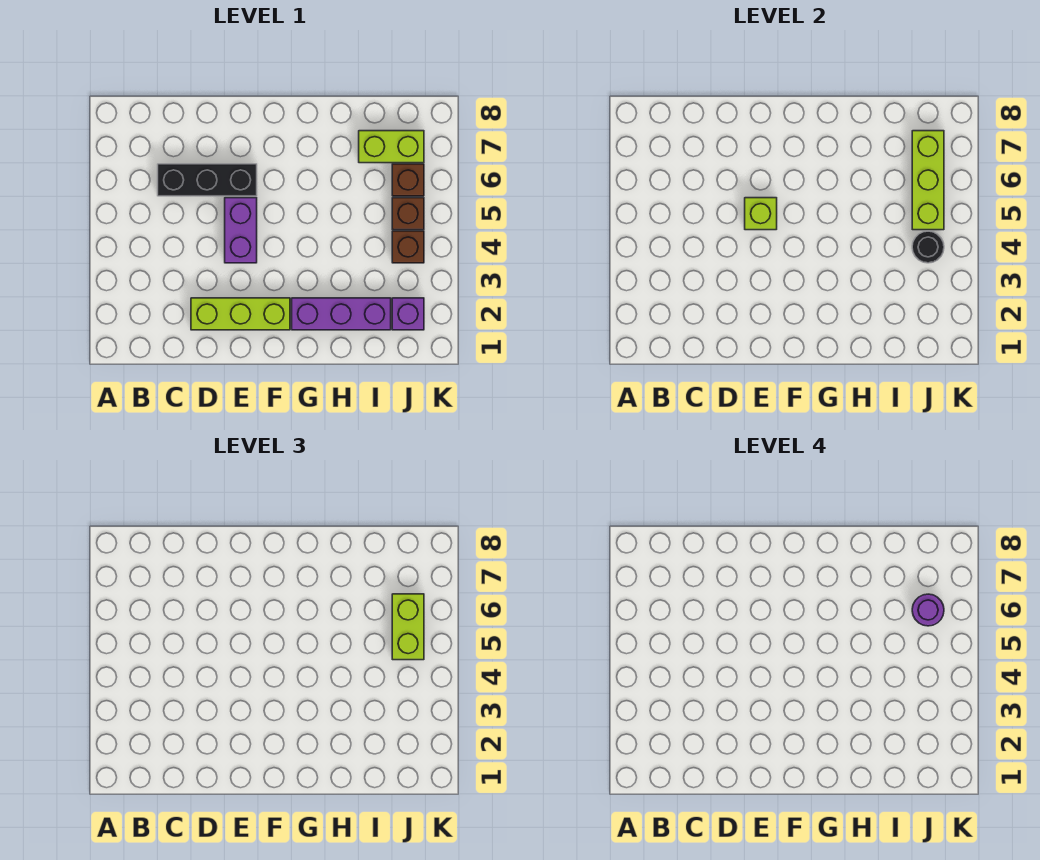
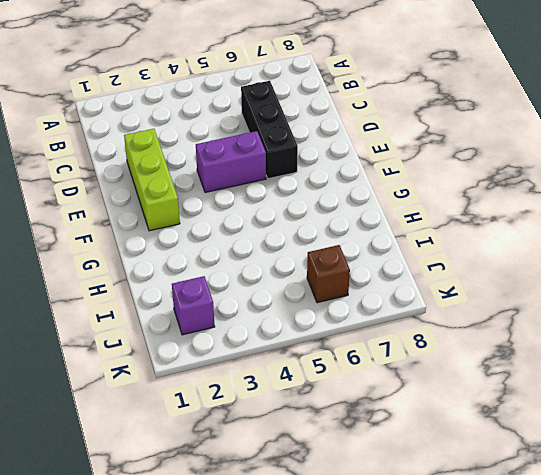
none -> purple 1x3 brick [292,298,391,330]
none -> lime 1x2 brick [359,131,424,163]
none -> brown 1x1 brick [392,231,424,263]

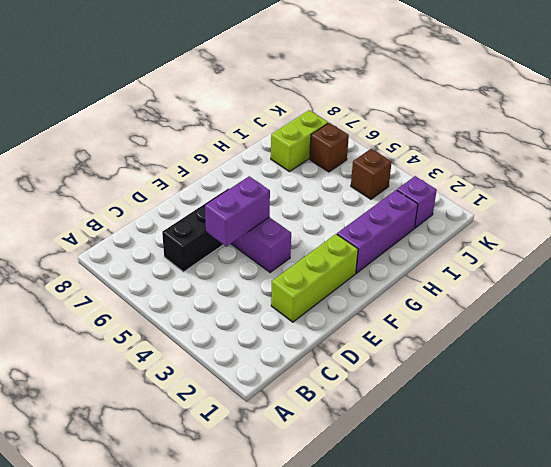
purple 1x2 brick [205,176,270,246] -> lime 1x1 brick [745,198,777,230]
none -> brown 1x1 brick [392,198,424,230]
none -> black 1x1 round brick [912,231,944,263]
none -> lime 1x3 brick [912,131,944,230]

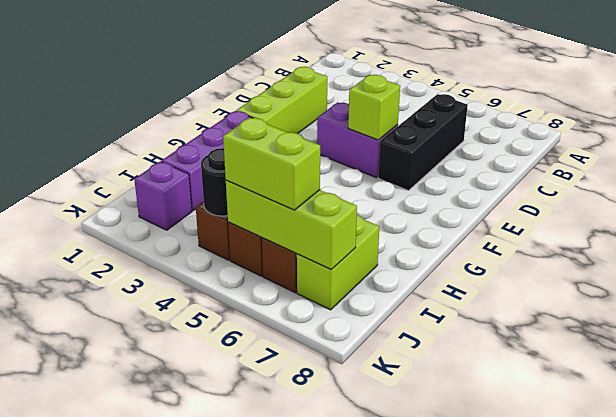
none -> purple 1x1 round brick [912,594,944,626]

